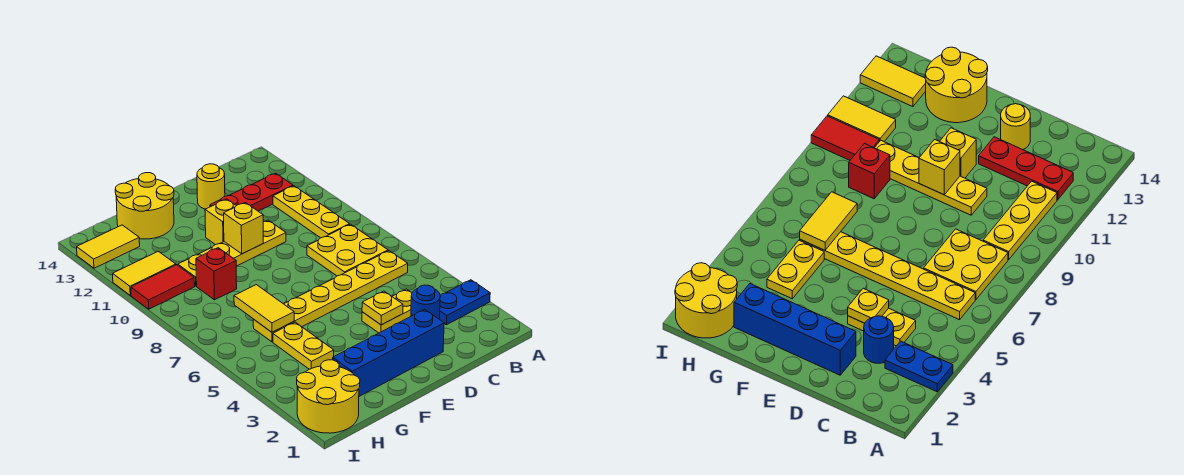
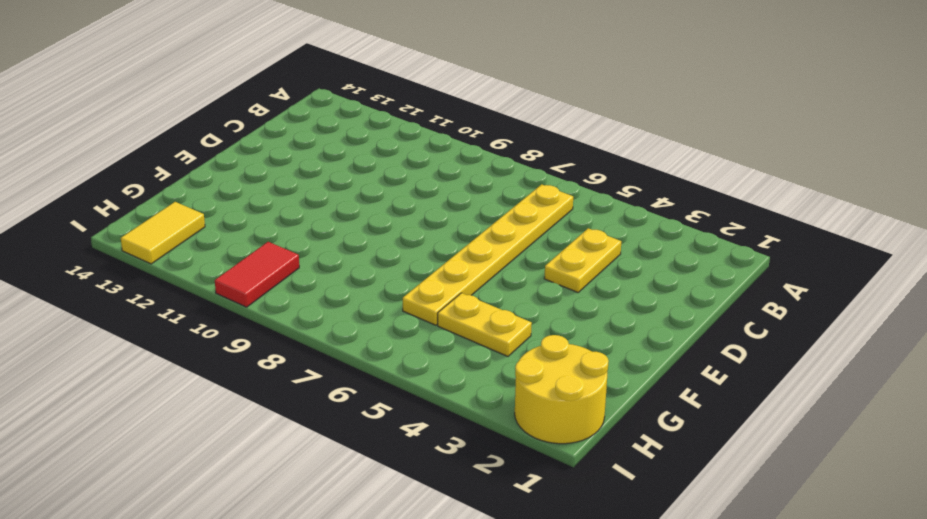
none -> blue 1x2 plate [439,280,490,325]
none -> yellow 2x2 plate [307,224,388,276]
none -> yellow 1x3 plate [273,186,350,238]

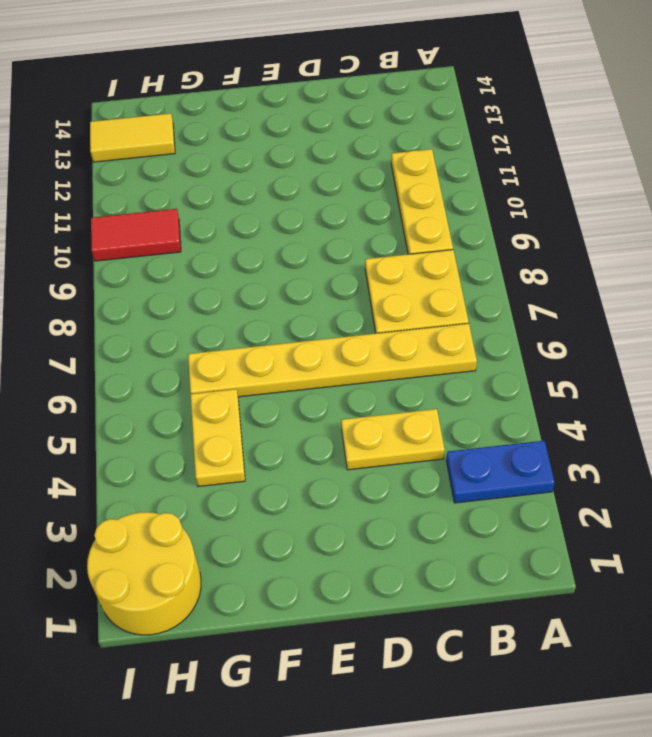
none -> red 1x3 plate [210,173,293,211]
none -> blue 1x1 round brick [411,285,440,319]
none -> blue 1x4 brick [333,309,444,396]

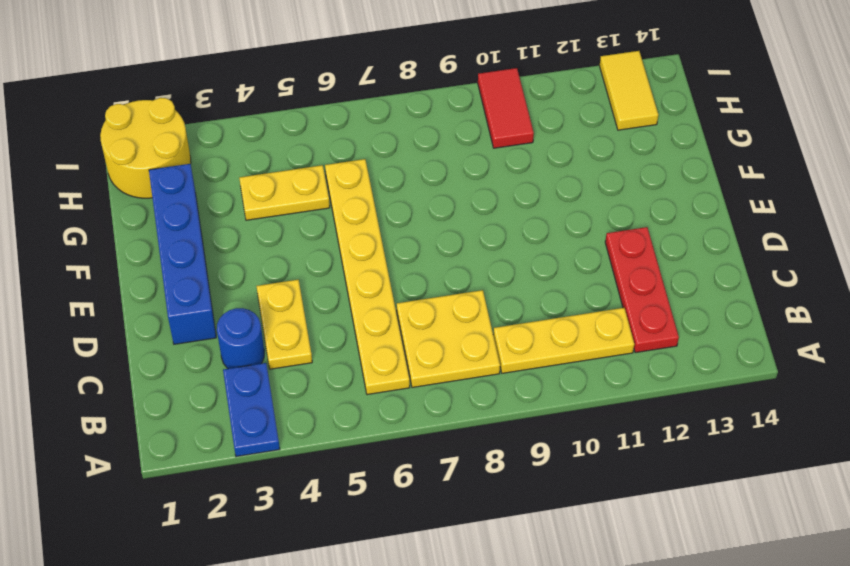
none -> yellow 1x4 plate [178,220,286,286]
none -> yellow 1x1 round brick [197,164,225,209]
none -> yellow 1x1 brick [205,199,236,245]

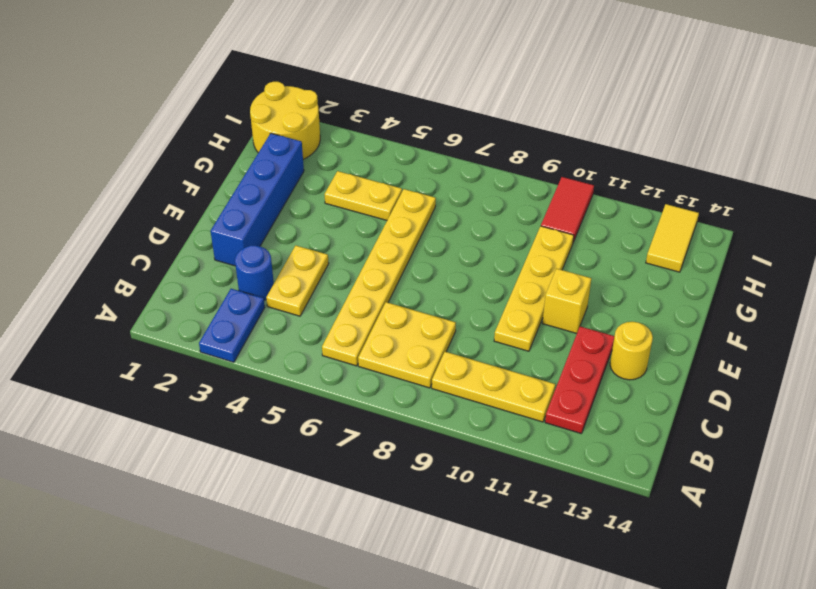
none -> yellow 2x2 round brick [115,173,174,239]
none -> red 1x1 brick [196,248,237,300]
none -> yellow 1x2 tile [113,251,176,295]

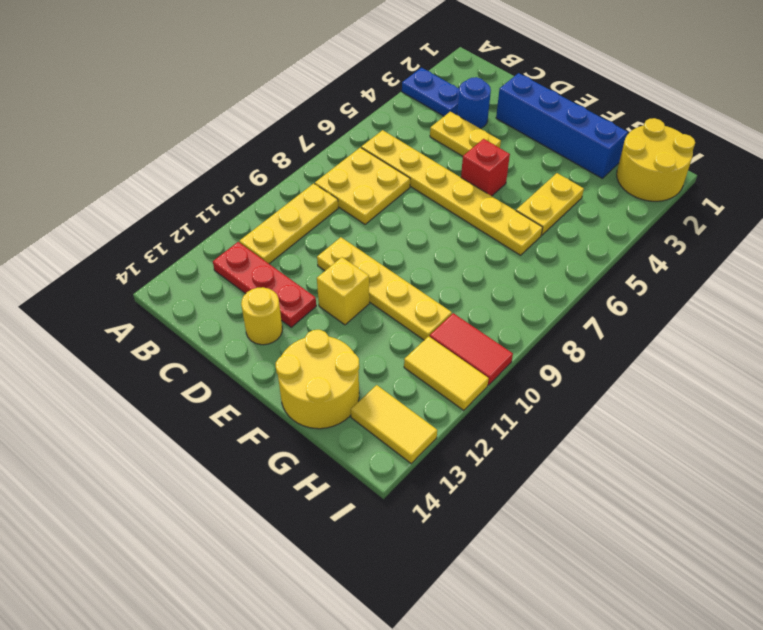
red 1x1 brick [461,139,510,196] -> red 1x1 brick moved to [196,248,237,300]
none -> yellow 1x1 plate [362,291,403,325]
none -> yellow 1x1 brick [224,203,263,254]
none -> yellow 1x2 tile [234,285,294,332]

